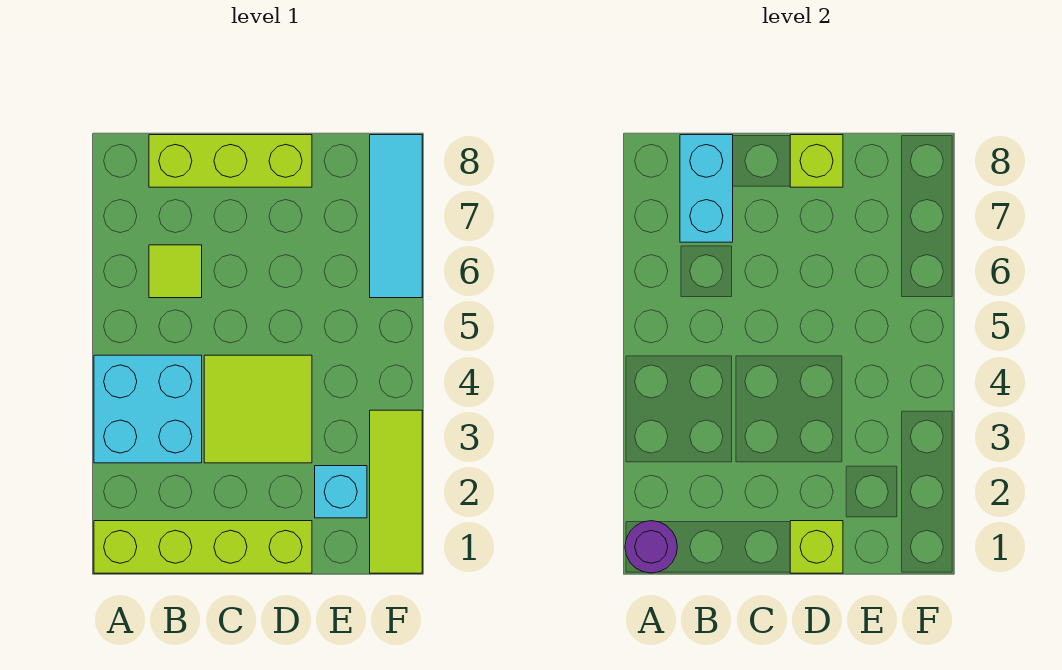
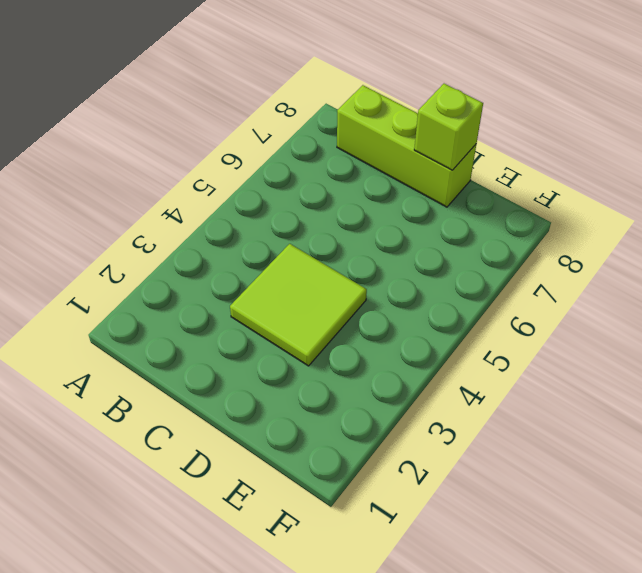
none -> lime 1x4 brick [94,521,312,573]
none -> cyan 2x2 brick [94,355,202,463]
none -> lime 1x1 tile [149,245,202,298]

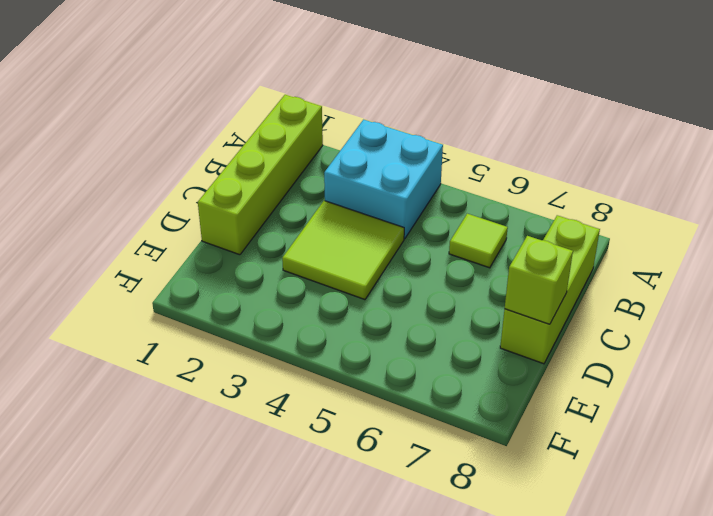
none -> cyan 1x1 brick [315,466,367,518]
none -> lime 1x3 tile [370,410,422,573]
none -> cyan 1x3 tile [370,135,422,298]

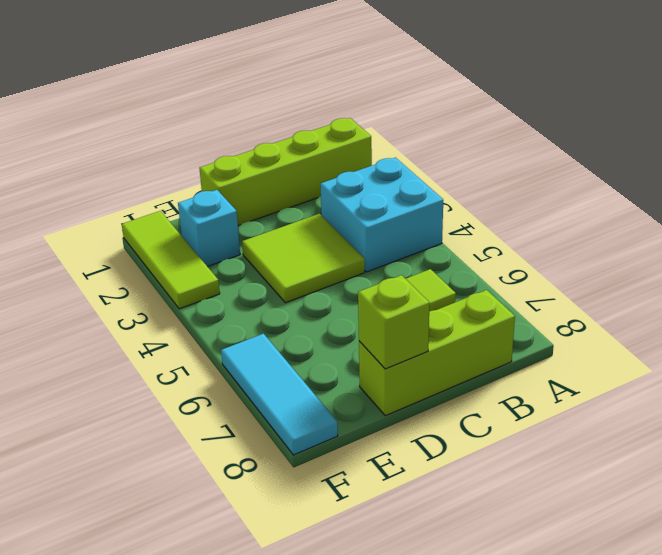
none -> purple 1x1 round brick [625,521,677,573]
none -> cyan 1x2 brick [680,135,733,242]
none -> lime 1x1 brick [790,521,843,573]

